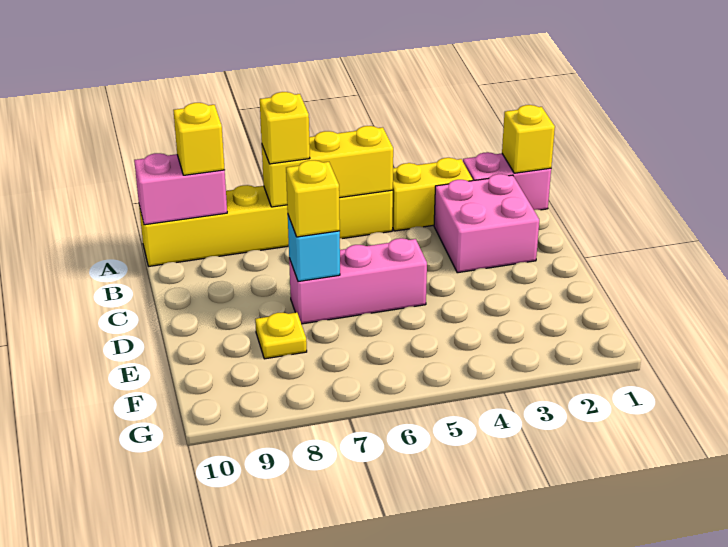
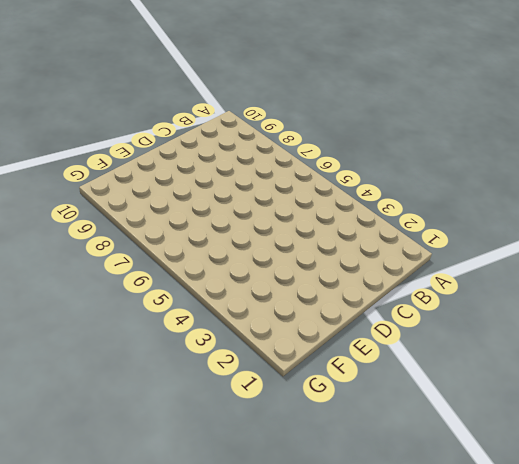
none -> pink 1x2 brick [463,152,551,210]
none -> yellow 1x2 brick [392,158,473,231]
none -> yellow 1x6 brick [139,185,393,266]

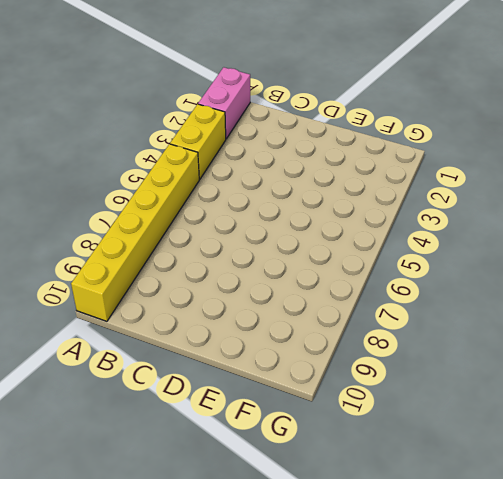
none -> pink 2x2 brick [434,174,539,273]
none -> pink 1x3 brick [289,238,427,324]
none -> yellow 1x1 plate [255,312,307,359]

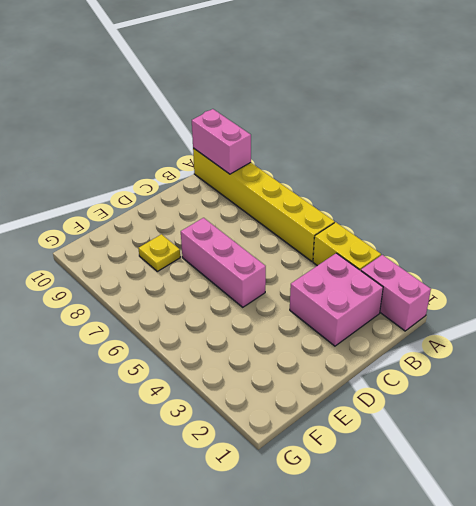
none -> yellow 1x1 brick [502,105,555,173]
none -> yellow 1x3 brick [262,126,393,207]
none -> cyan 1x1 brick [288,216,340,282]

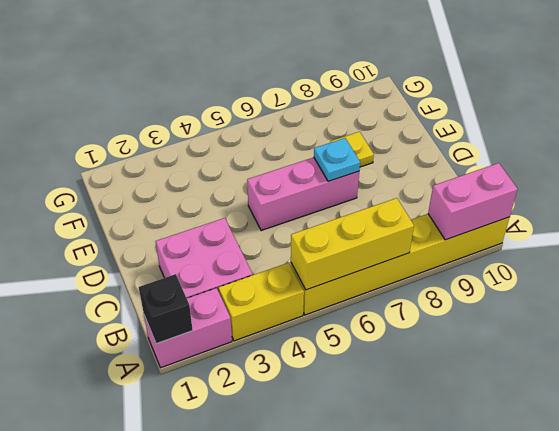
black 1x1 brick [139,274,193,344] -> yellow 1x1 brick [502,105,555,173]
cyan 1x1 plate [314,138,360,181] -> cyan 1x1 brick [288,216,340,282]
none -> yellow 1x1 brick [260,92,310,164]
none -> yellow 1x1 brick [173,103,225,175]
none -> yellow 1x1 brick [286,160,340,237]

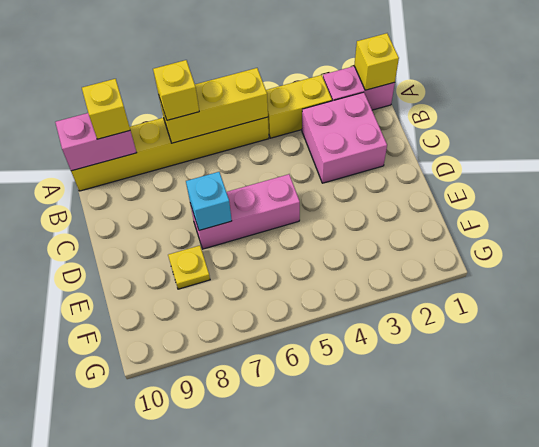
none -> yellow 1x1 brick [286,160,340,237]

